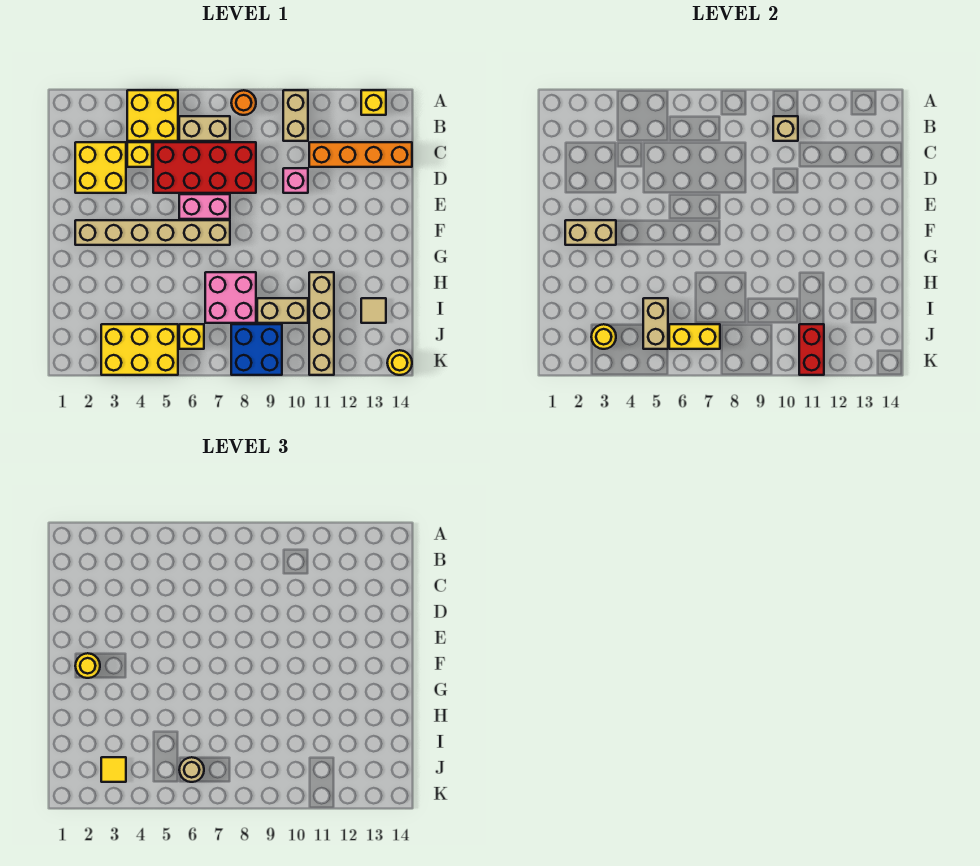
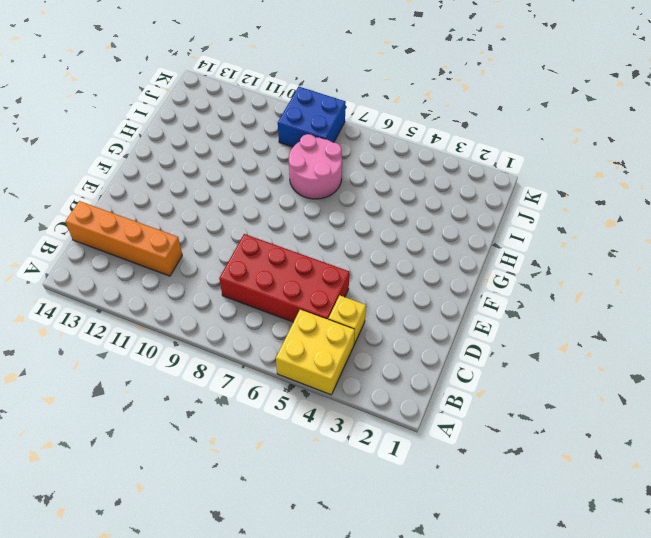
pink 2x2 round brick [289,134,342,199] -> pink 2x2 brick [205,272,256,323]
none -> orange 1x1 round brick [231,90,256,115]
none -> tan 1x2 brick [283,90,308,141]
none -> yellow 1x1 brick [361,90,386,115]

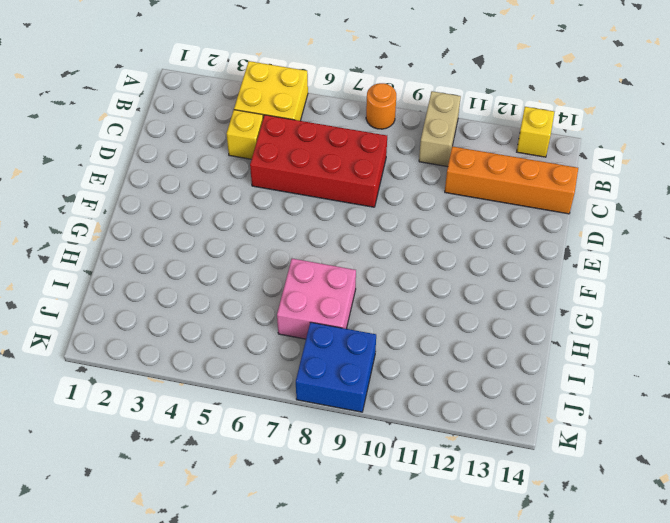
none -> tan 1x2 brick [179,116,230,141]
none -> yellow 2x2 brick [75,142,126,193]
none -> pink 1x1 brick [283,168,308,193]

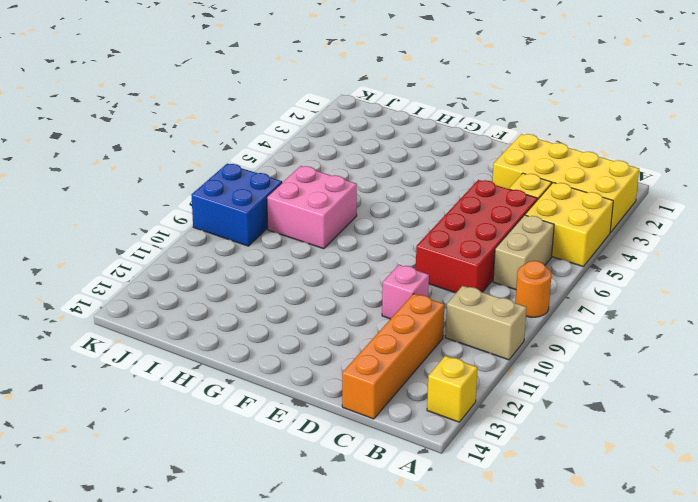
yellow 2x4 brick [492,134,639,233] -> yellow 2x2 brick [75,142,126,193]
none -> pink 1x2 brick [179,194,230,219]
none -> tan 1x6 brick [75,220,230,245]
none -> tan 1x4 brick [309,272,334,375]

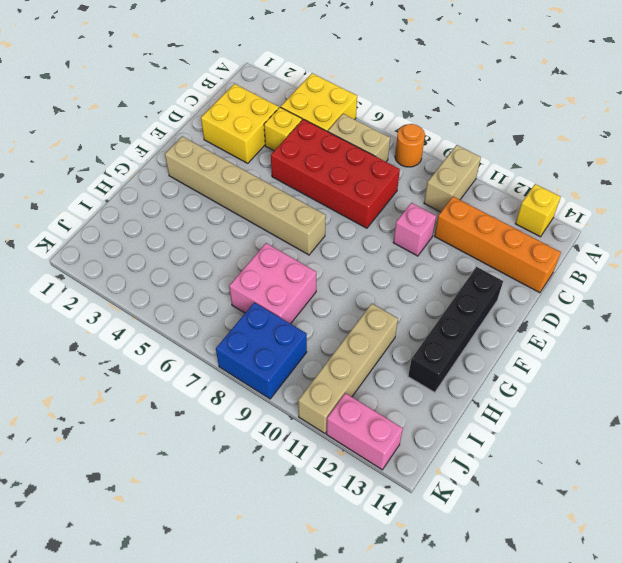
black 1x4 brick [408,267,503,392] -> none
pink 1x2 brick [327,393,403,470] -> pink 1x2 brick moved to [179,194,230,219]
none -> tan 1x2 brick [257,298,308,323]
none -> tan 1x1 tile [361,298,386,323]
none -> yellow 2x3 brick [101,324,178,375]

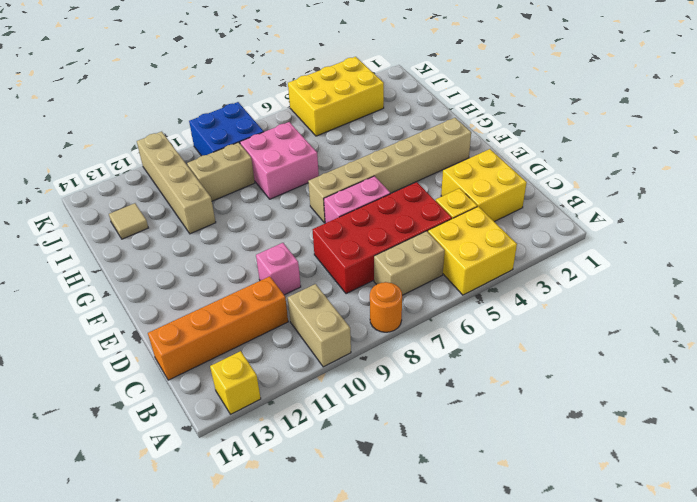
none -> yellow 1x1 brick [179,324,204,349]
none -> yellow 1x1 round brick [387,350,412,375]
none -> tan 1x1 brick [773,116,798,141]

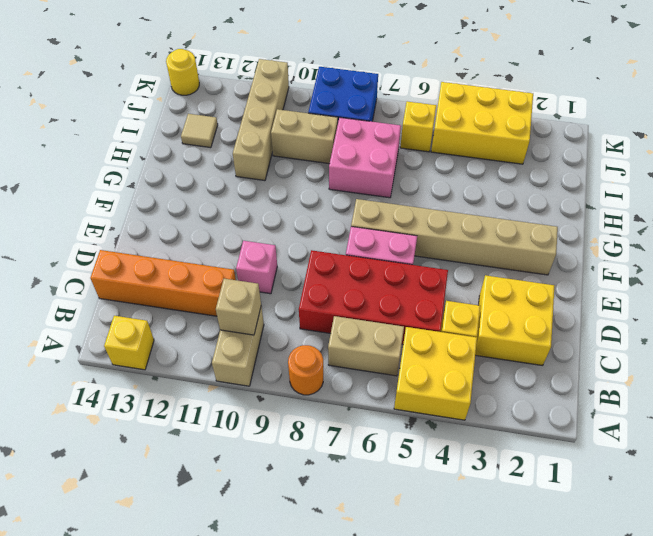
none -> tan 1x2 brick [565,220,616,245]
none -> tan 1x2 brick [643,298,668,349]
none -> yellow 1x1 round brick [591,324,616,349]

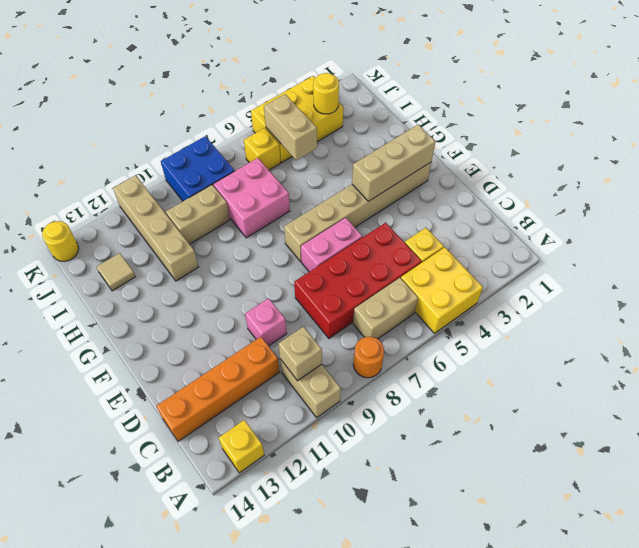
tan 1x3 brick [352,124,436,201] -> tan 1x2 brick [565,220,616,245]
none -> yellow 2x2 brick [75,142,126,193]
none -> yellow 1x2 brick [669,324,720,349]
none -> red 1x2 brick [799,324,824,375]

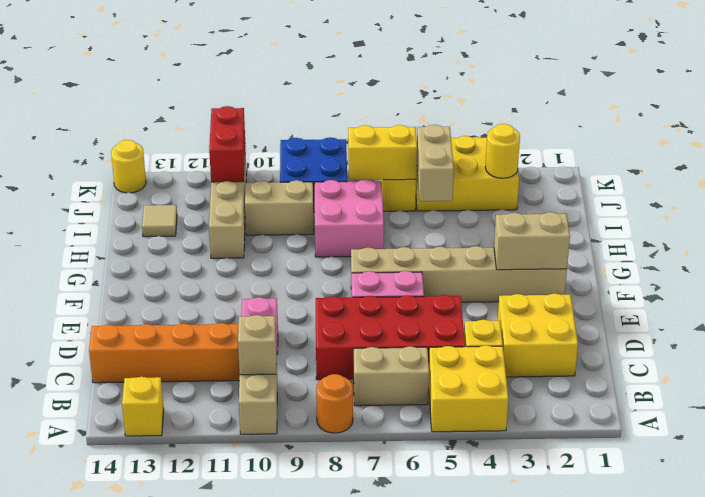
none -> yellow 1x1 round brick [75,653,100,678]
none -> yellow 1x1 tile [101,757,126,782]
none -> tan 1x1 round brick [179,757,204,782]

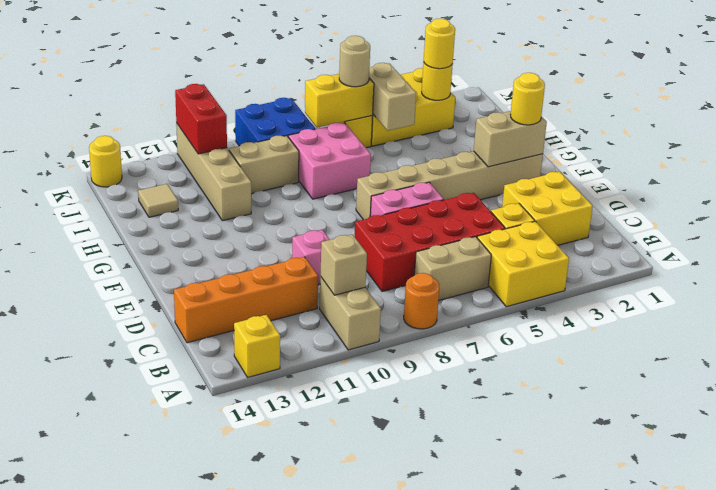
yellow 1x1 round brick [424,18,455,69] -> yellow 1x1 tile [101,757,126,782]

